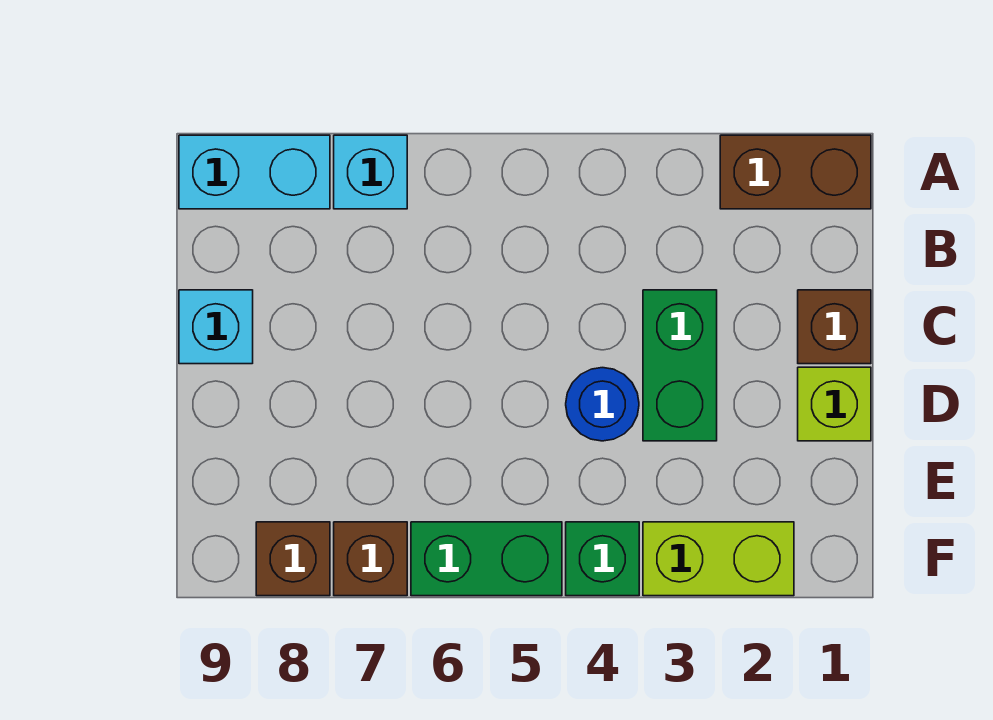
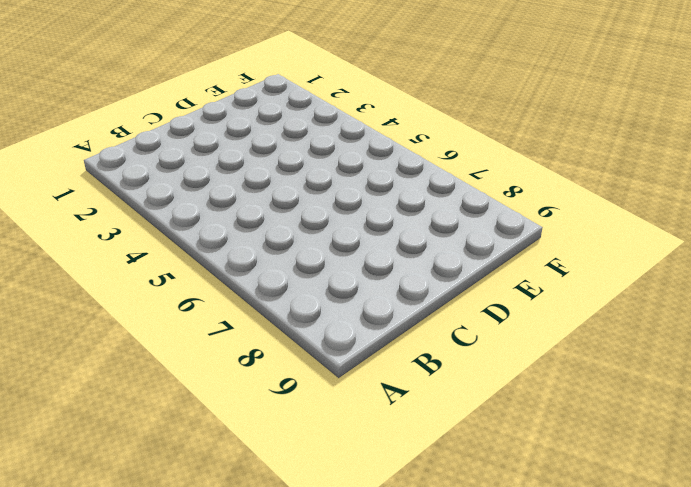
none -> brown 1x2 brick [720,135,871,209]
none -> cyan 1x1 brick [334,135,407,209]
none -> cyan 1x2 brick [179,135,330,209]

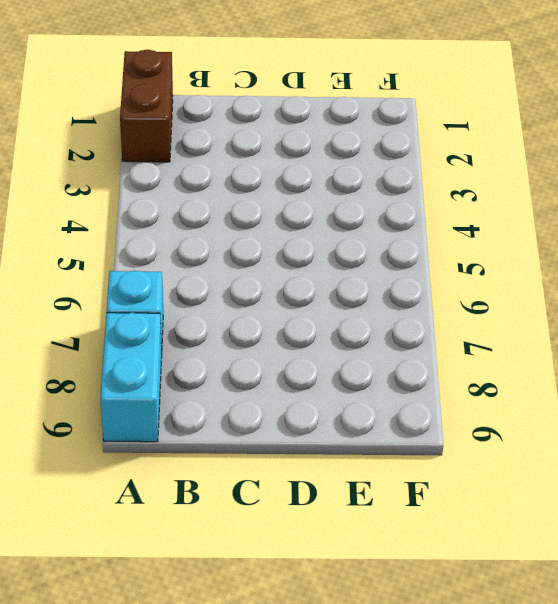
none -> brown 1x1 brick [798,290,871,364]
none -> green 1x2 brick [643,290,717,441]
none -> cyan 1x1 brick [179,290,253,364]

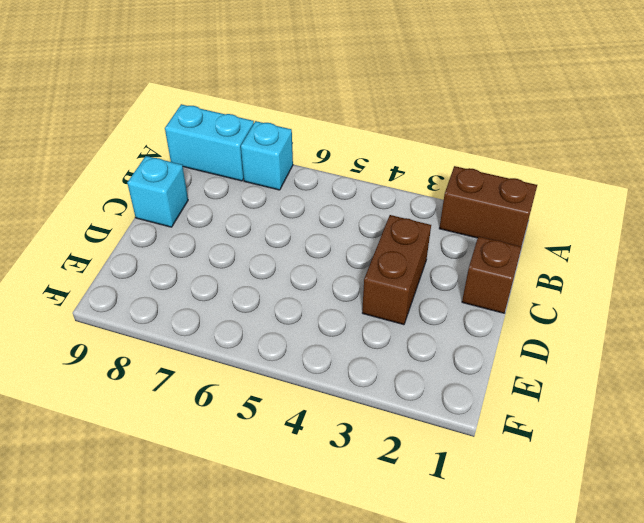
brown 1x2 brick [362,215,431,325] -> green 1x2 brick [643,290,717,441]
none -> lime 1x1 brick [798,367,871,441]
none -> blue 1x1 round brick [566,368,639,441]
none -> lime 1x2 brick [643,522,794,596]

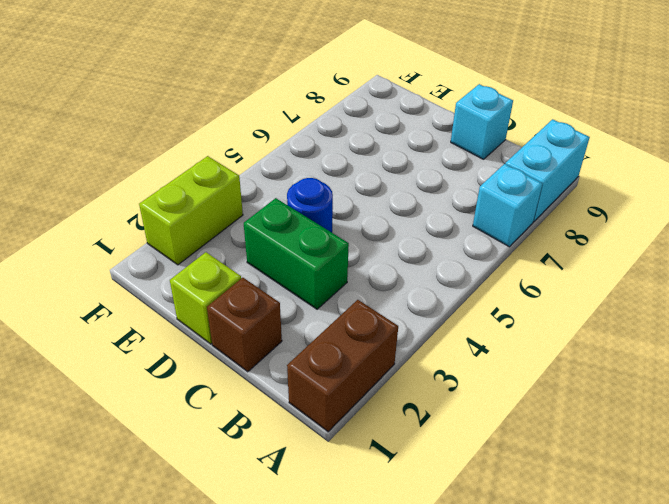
none -> green 1x1 brick [566,522,639,596]
none -> green 1x2 brick [411,522,562,596]
none -> brown 1x1 brick [334,522,407,596]

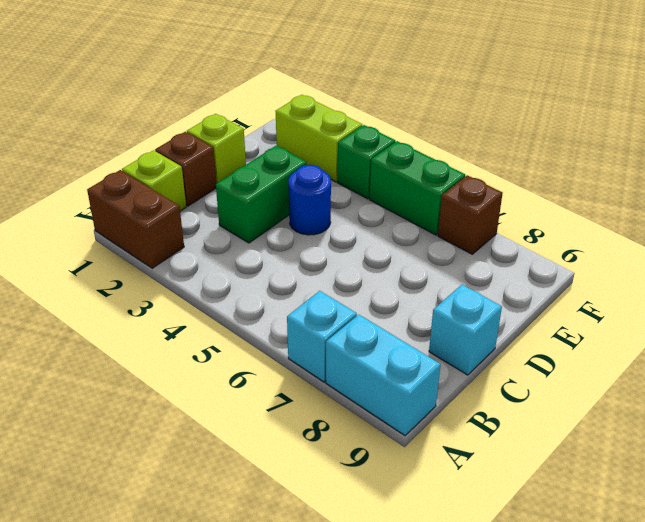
lime 1x1 brick [122,150,186,211] -> none
none -> brown 1x1 brick [256,522,330,596]

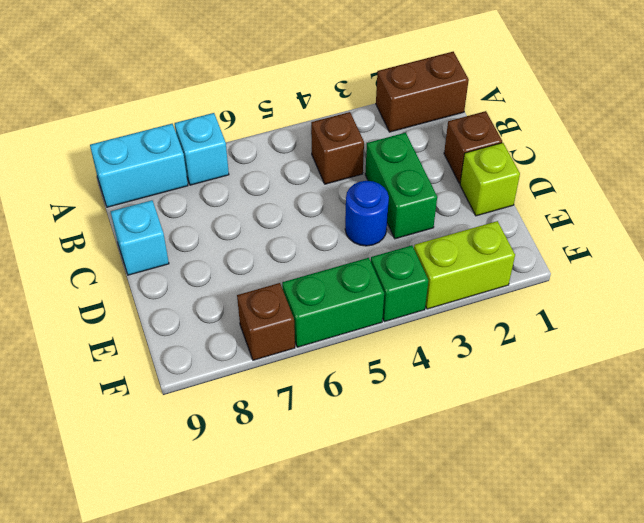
brown 1x1 brick [311,112,364,184] -> brown 1x1 brick moved to [256,522,330,596]

